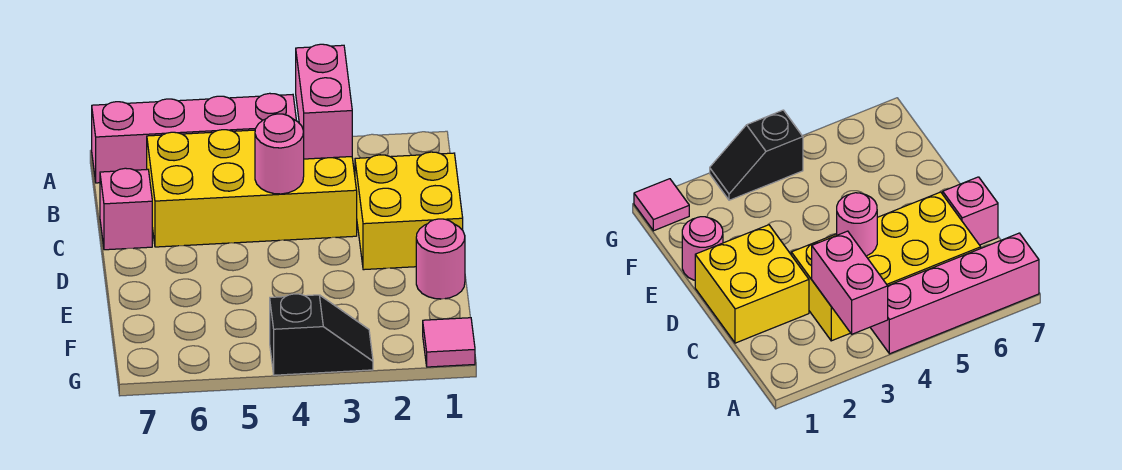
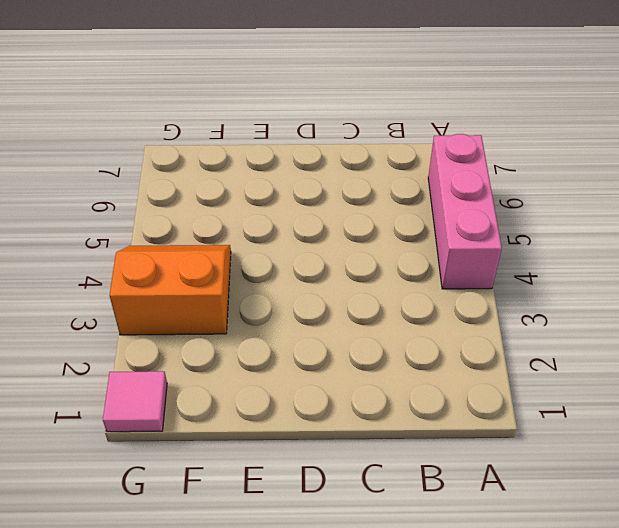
pink 1x3 brick [428,134,502,289] -> pink 1x4 brick [92,93,296,183]
orange 2x2 slope [109,245,231,335] -> black 1x2 slope [270,294,373,375]
none -> yellow 2x4 brick [147,130,357,247]
none -> yellow 2x2 brick [355,152,463,270]

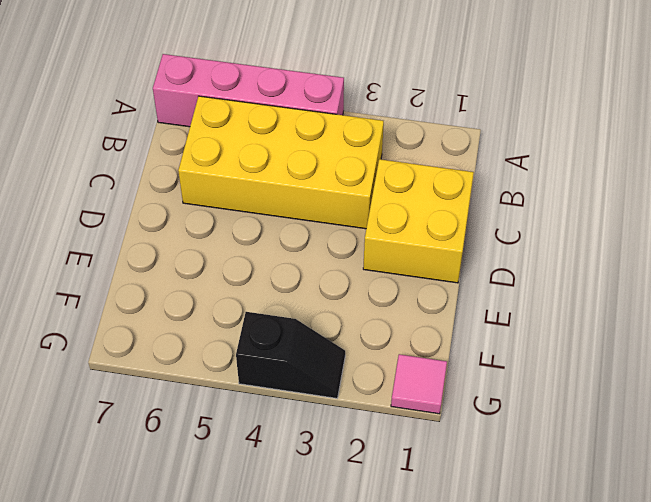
none -> pink 1x1 brick [100,168,152,250]
none -> pink 1x1 round brick [416,219,465,299]

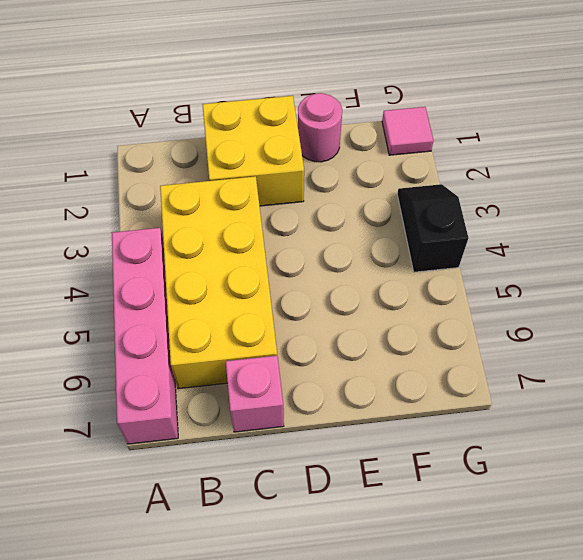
none -> pink 1x2 brick [296,44,352,159]
none -> pink 1x1 round brick [255,114,304,194]

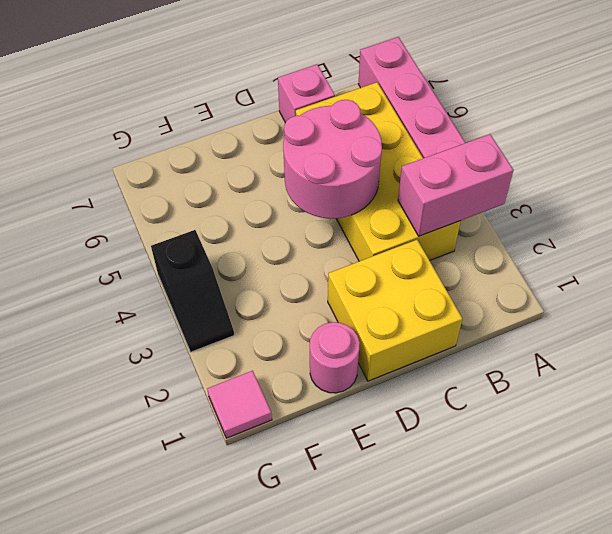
pink 2x2 round brick [283,100,382,219] -> pink 1x1 round brick [255,114,304,194]

